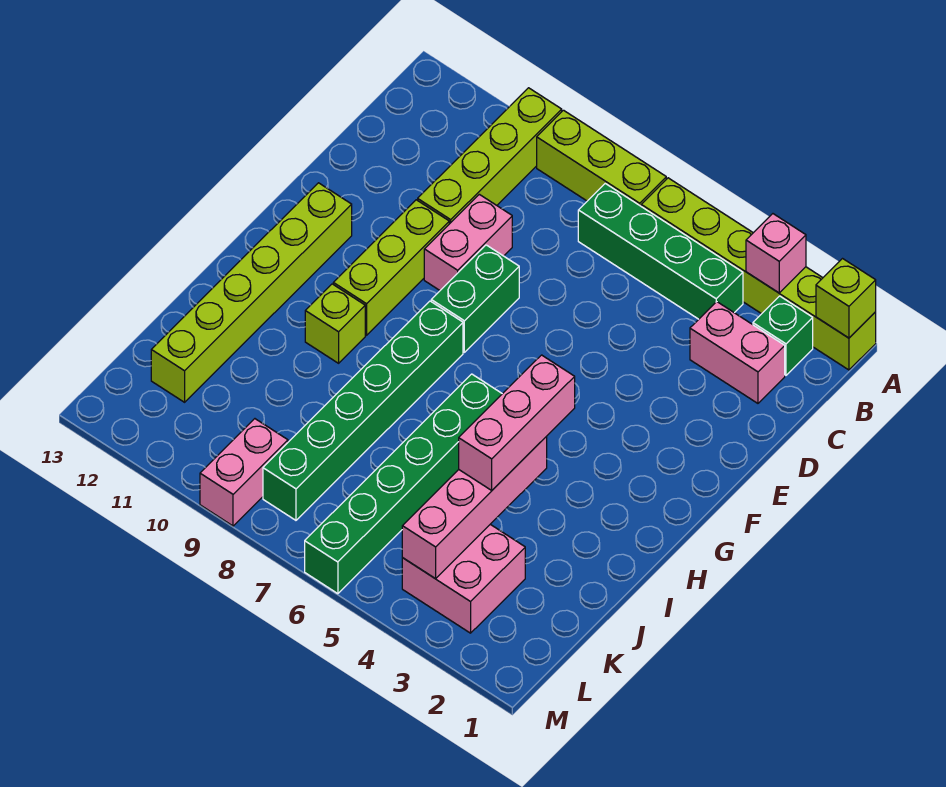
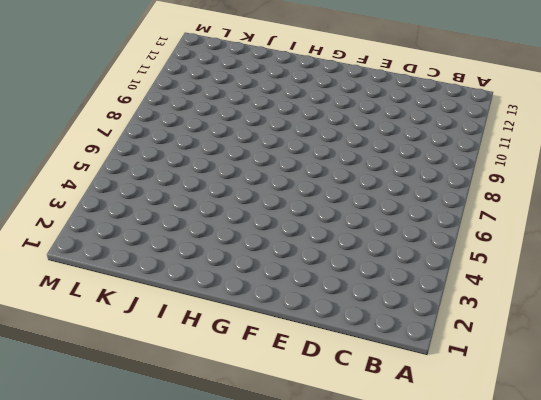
none -> lime 1x6 brick [641,178,876,370]
none -> lime 1x3 brick [537,110,666,206]
none -> lime 1x4 brick [418,88,562,224]

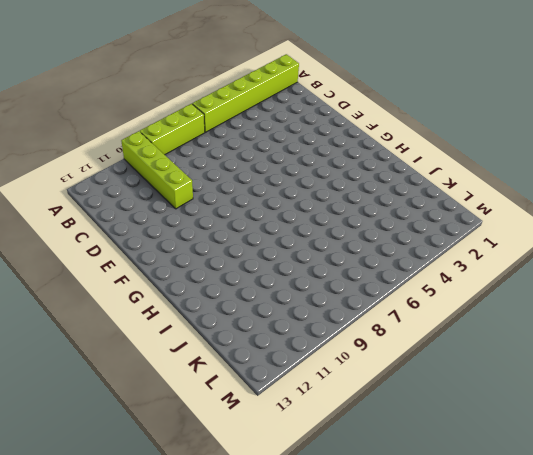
none -> green 1x1 brick [753,296,813,375]
none -> green 1x4 brick [578,184,743,319]
none -> pink 1x2 brick [690,302,785,403]

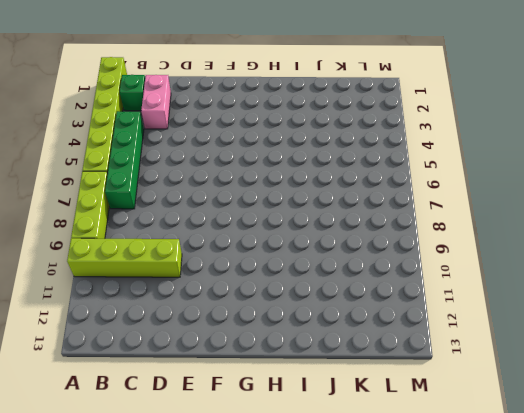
none -> pink 1x2 brick [424,194,512,290]
none -> green 1x2 brick [431,245,519,352]
none -> lime 1x3 brick [333,200,449,335]

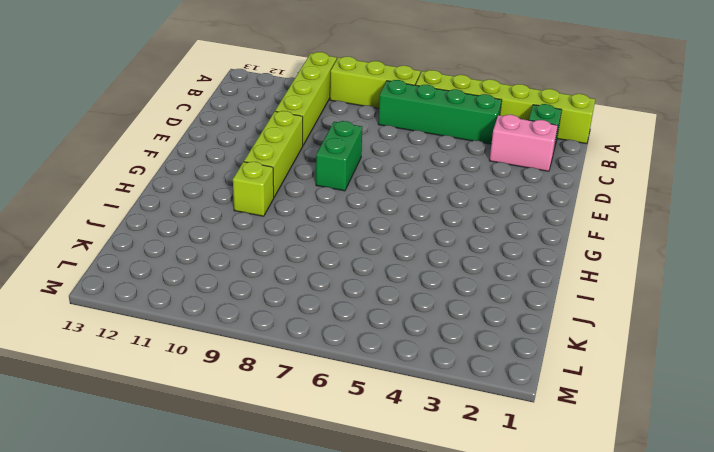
none -> pink 1x2 brick [424,194,512,290]
none -> lime 1x6 brick [151,183,352,402]
none -> green 1x6 brick [263,301,463,520]

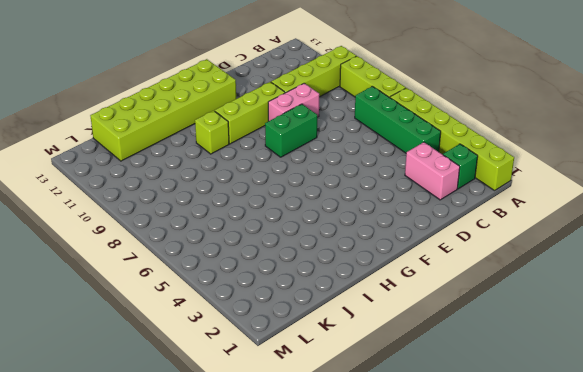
lime 2x6 brick [90,59,236,161] -> lime 1x6 brick [151,183,352,402]
none -> green 1x6 brick [263,301,463,520]
none -> green 1x6 brick [305,374,502,594]
none -> pink 2x2 brick [402,524,525,633]

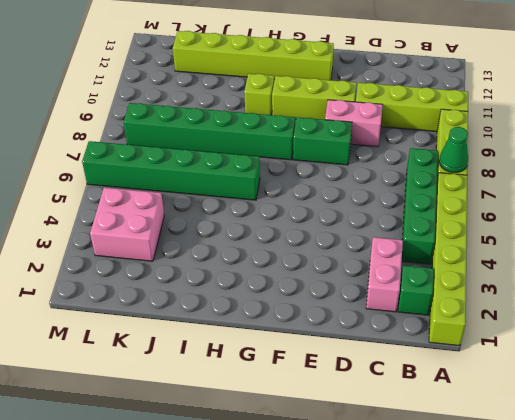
green 1x1 cone [439,127,468,173] -> none
none -> pink 1x2 brick [200,419,288,526]
none -> lime 1x1 brick [816,259,876,338]
none -> pink 1x1 brick [746,214,806,293]

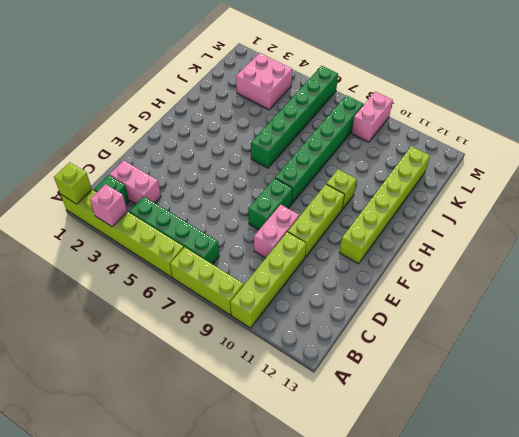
none -> pink 1x4 brick [402,436,547,579]
none -> pink 1x3 brick [459,355,575,490]

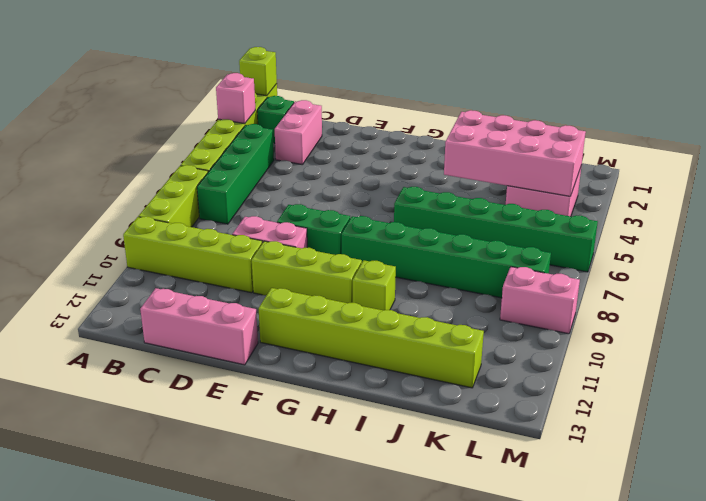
pink 1x3 brick [140,288,258,365] -> pink 1x3 brick moved to [459,355,575,490]
pink 2x4 brick [444,110,586,196] -> pink 1x4 brick [402,436,547,579]

